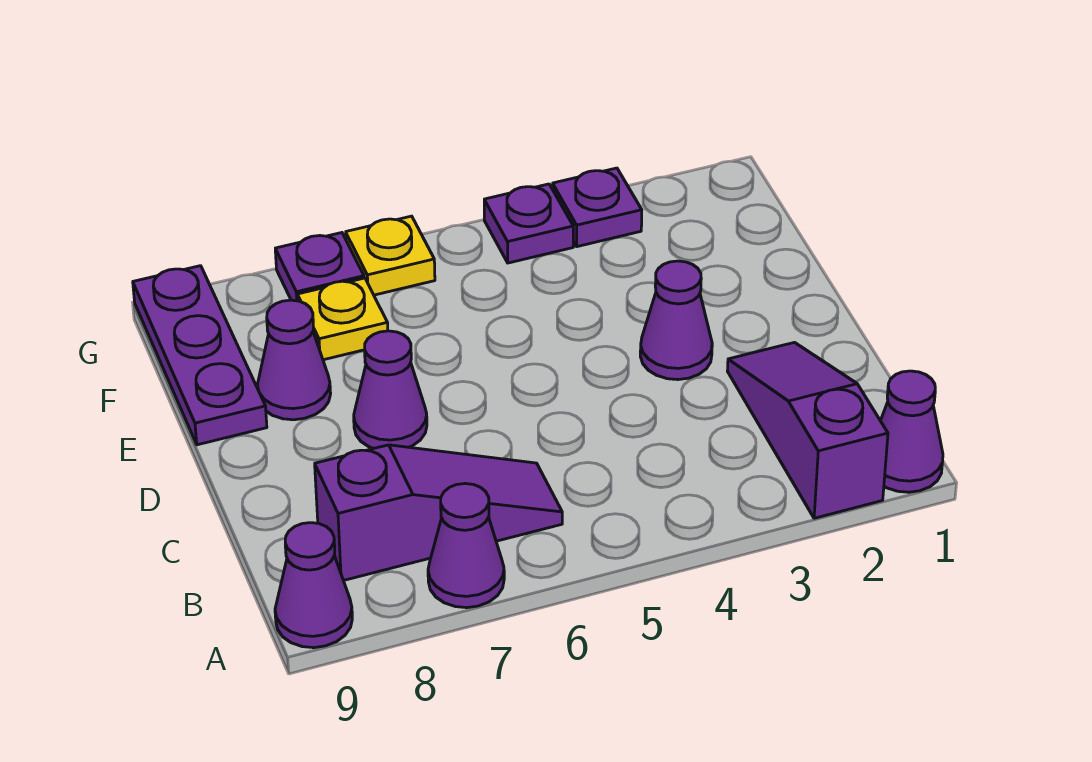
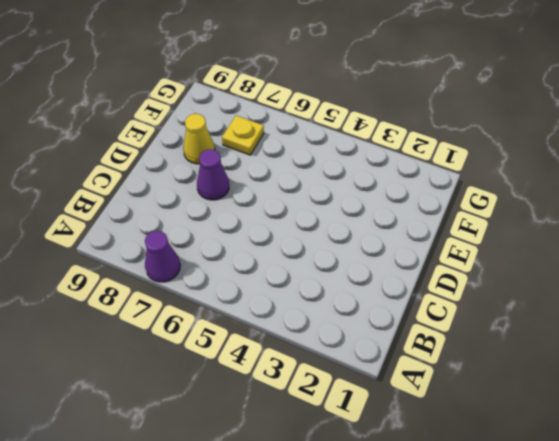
yellow 1x1 cone [183,114,215,164] -> purple 1x1 cone [257,300,331,420]
none -> purple 1x1 cone [880,371,943,492]
none -> purple 1x3 slope [727,343,888,518]
none -> purple 1x1 cone [275,523,352,648]

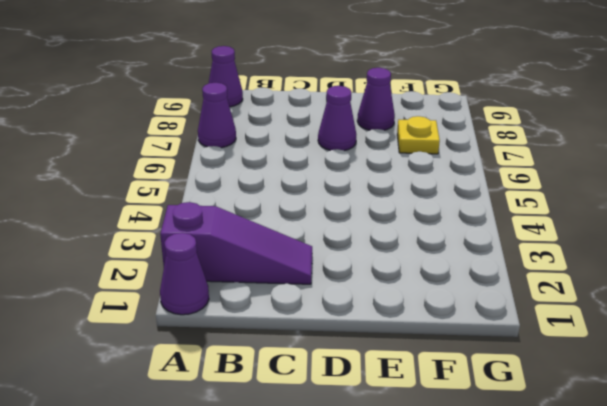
none -> purple 1x3 slope [315,445,562,581]
none -> purple 1x1 cone [640,261,712,380]
none -> purple 1x3 plate [133,266,267,445]

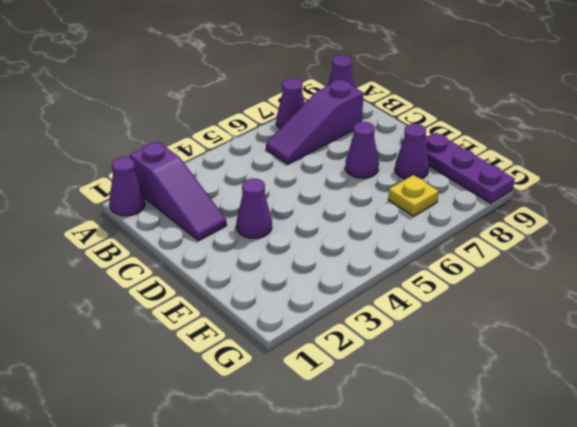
none -> purple 1x1 plate [553,168,642,247]
none -> purple 1x1 plate [484,184,573,263]
none -> yellow 1x1 plate [346,216,435,295]

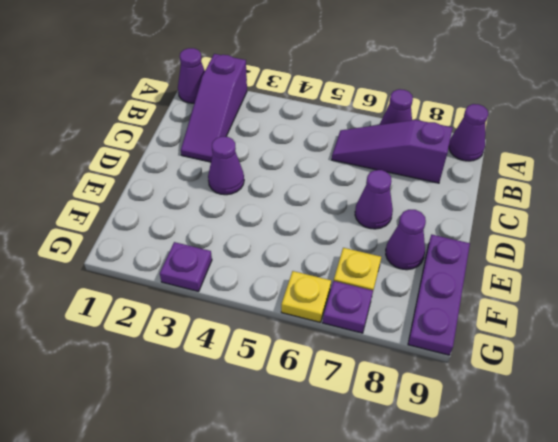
none -> purple 1x1 plate [484,184,573,263]

